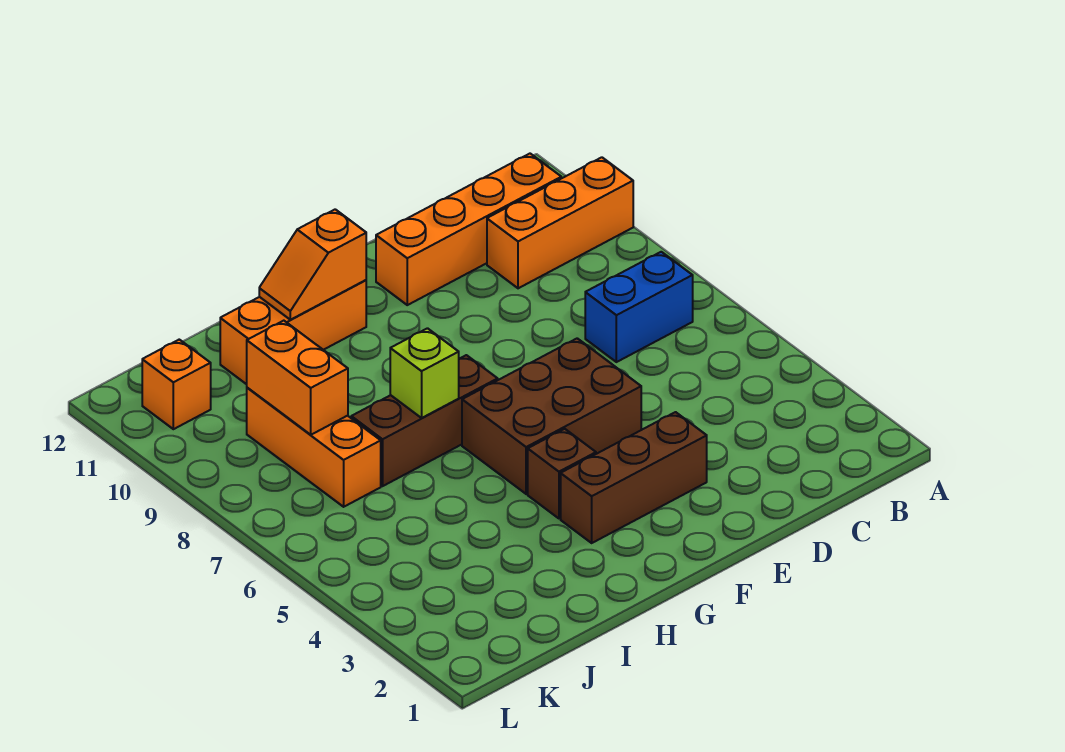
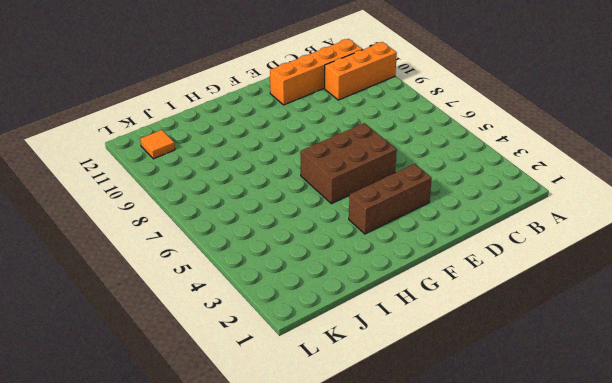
orange 1x1 tile [140,130,175,159] -> orange 1x1 brick [142,340,211,429]
none -> blue 1x2 brick [585,252,693,362]
none -> brown 1x1 brick [528,429,596,518]
none -> brown 1x3 brick [351,355,498,486]

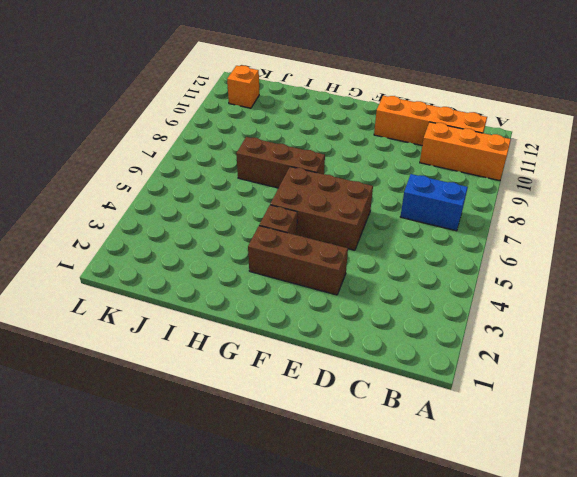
none -> orange 1x3 brick [220,280,366,384]
none -> orange 1x3 brick [247,388,381,507]
none -> orange 1x2 slope [259,209,366,320]

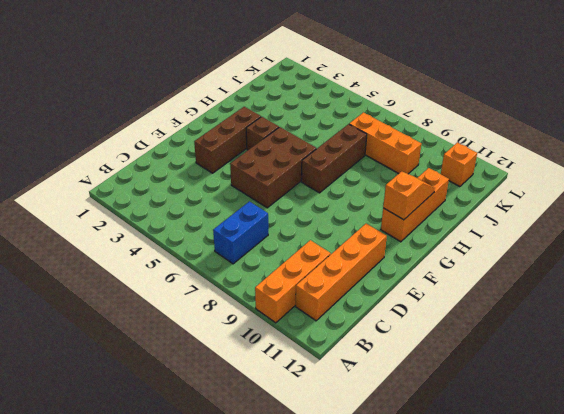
none -> lime 1x1 brick [390,328,459,418]
none -> orange 1x2 brick [247,321,348,435]

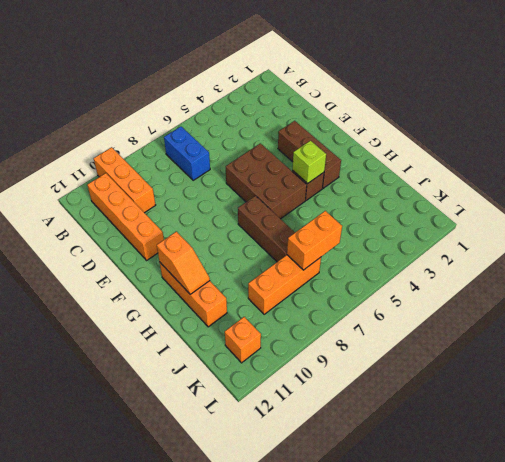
lime 1x1 brick [292,141,326,184] -> lime 1x1 brick moved to [390,328,459,418]
orange 1x2 brick [287,211,342,270] -> orange 1x2 brick moved to [247,321,348,435]

